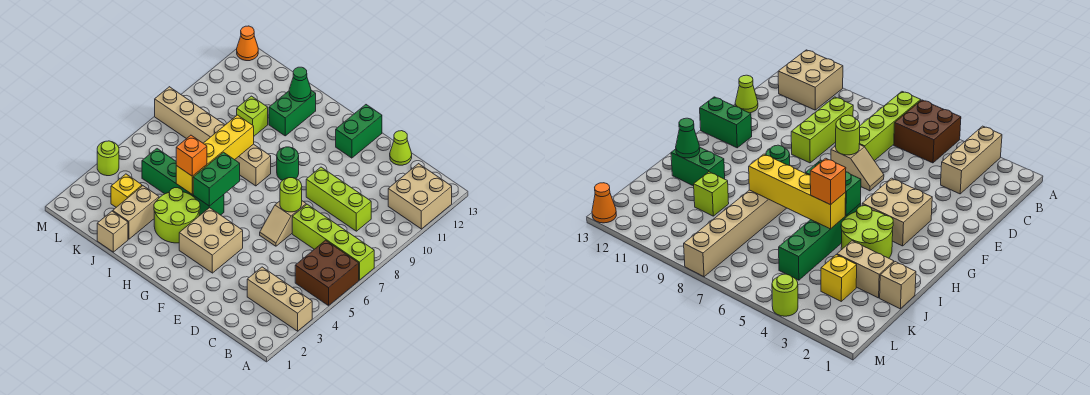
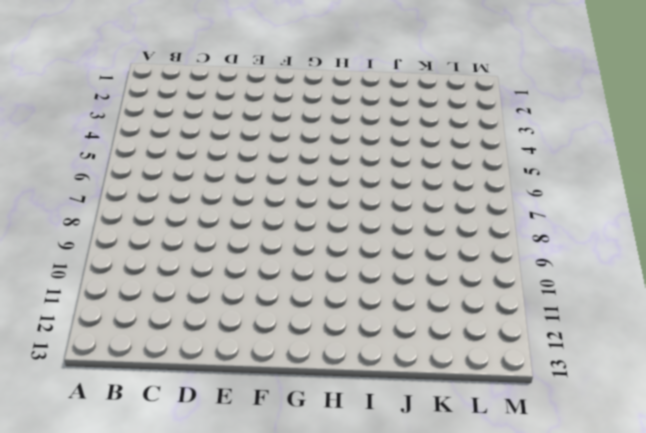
none -> tan 1x3 brick [247,267,312,331]
none -> brown 2x2 brick [295,240,359,306]
none -> lime 1x4 brick [292,204,374,280]

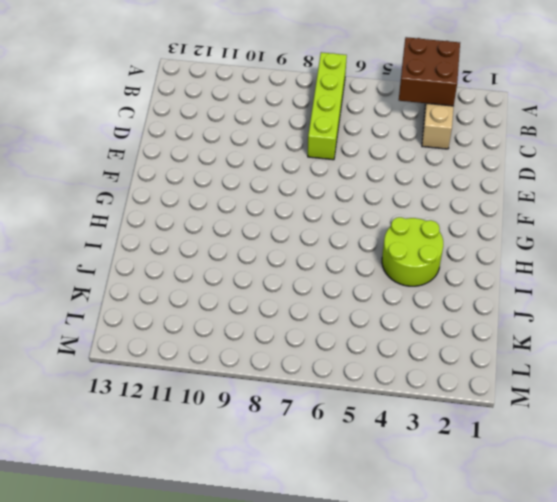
brown 2x2 brick [399,37,460,106] -> brown 2x2 brick moved to [295,240,359,306]
none -> tan 2x2 brick [388,164,452,229]
none -> lime 1x3 brick [306,167,371,231]
none -> lime 1x1 cone [390,131,412,165]

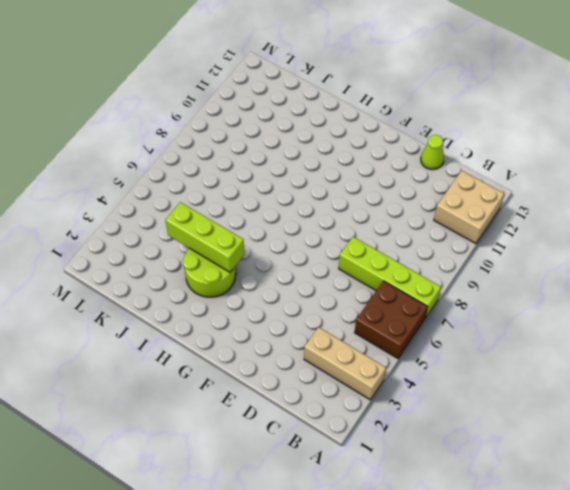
lime 1x3 brick [165,202,244,272] -> lime 1x3 brick moved to [306,167,371,231]
none -> tan 1x2 slope [260,201,306,246]
none -> tan 2x2 brick [179,208,243,273]
none -> green 1x2 brick [336,105,382,158]

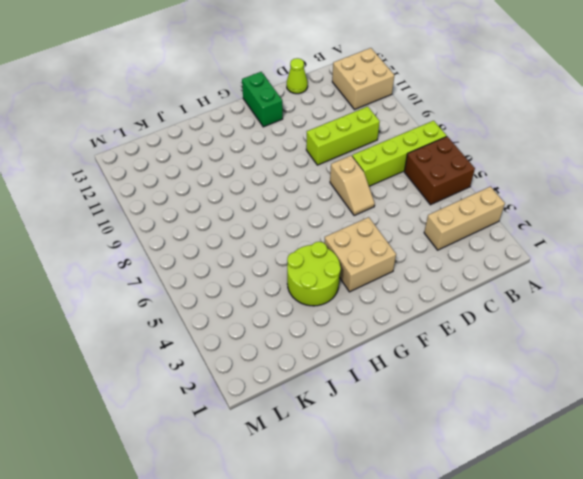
none -> green 1x1 round brick [277,147,299,180]
none -> green 1x4 brick [142,149,224,216]
none -> tan 1x6 brick [155,87,271,186]

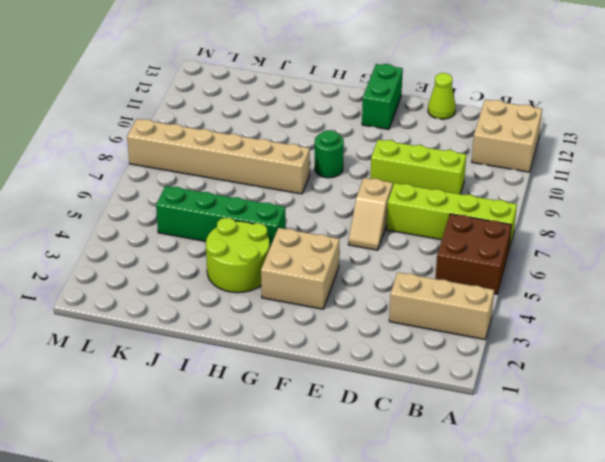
none -> green 1x2 brick [269,90,316,136]
none -> tan 1x1 brick [97,211,128,252]
none -> tan 1x2 brick [113,186,159,239]

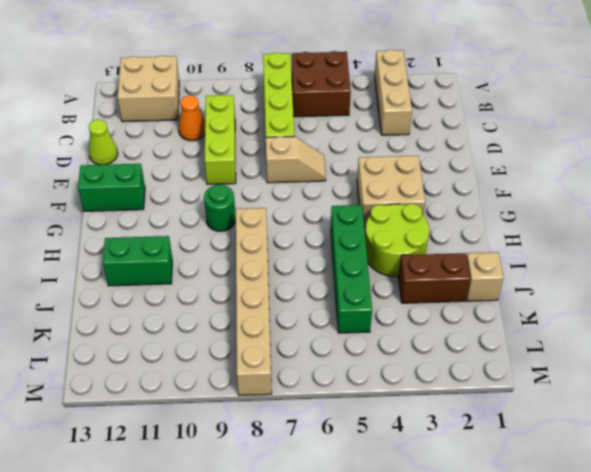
orange 1x1 cone [178,96,205,141] -> orange 1x1 cone moved to [237,26,258,61]
brown 1x2 brick [399,253,470,303] -> tan 1x2 brick [113,186,159,239]
none -> lime 1x1 brick [237,96,268,136]
none -> yellow 1x1 brick [111,174,142,207]
none -> lime 1x1 round brick [97,141,119,176]

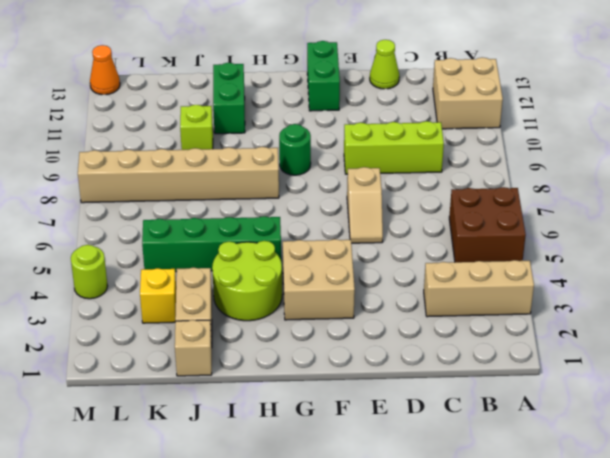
none -> lime 1x4 brick [292,204,374,280]
none -> lime 1x1 round brick [280,178,302,212]
none -> green 1x2 brick [193,152,240,206]

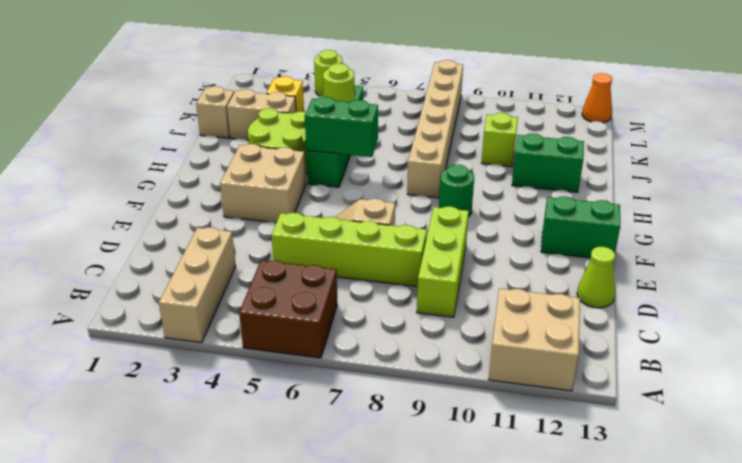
lime 1x4 brick [271,213,427,287] -> lime 1x4 brick turned to [292,204,374,280]
lime 1x1 round brick [323,63,355,102] -> lime 1x1 round brick moved to [280,178,302,212]
none -> yellow 1x4 brick [176,115,254,194]
none -> green 1x1 cone [289,67,311,102]
none -> orange 1x1 brick [176,135,207,176]

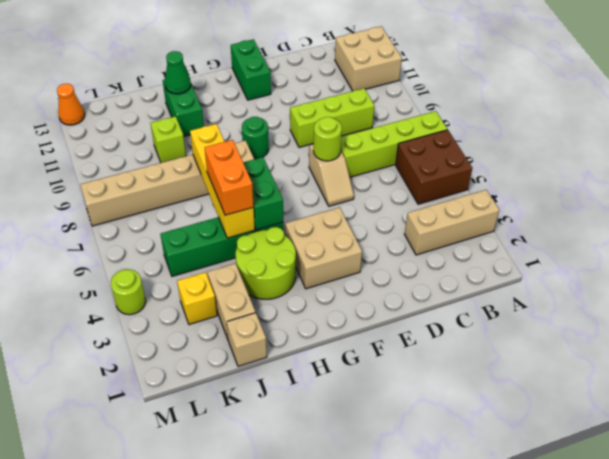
orange 1x2 brick [205,140,254,215] -> orange 1x1 brick [176,135,207,176]
none -> lime 1x1 cone [390,131,412,165]

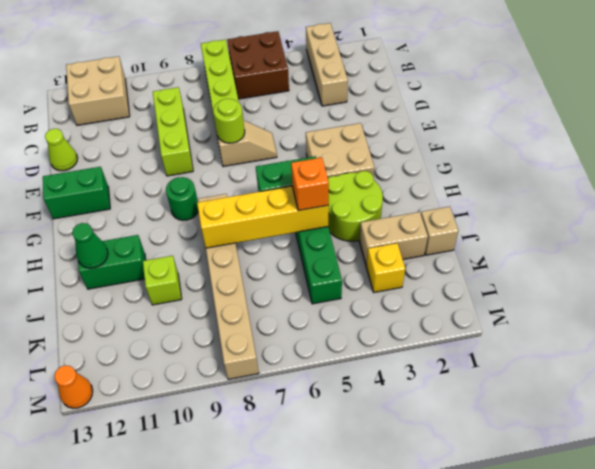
none -> lime 1x1 round brick [97,141,119,176]

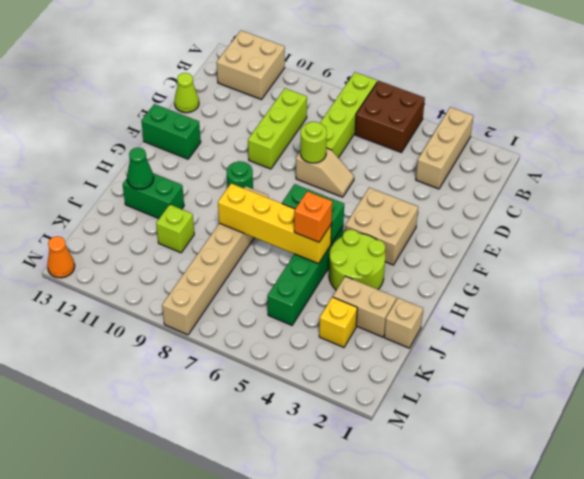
none -> lime 1x1 round brick [97,141,119,176]

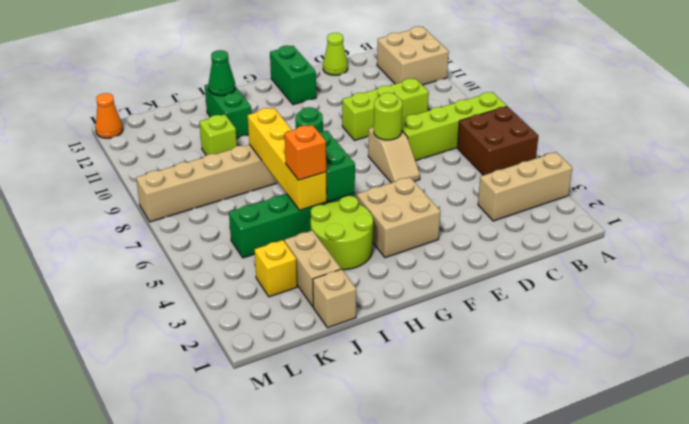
none -> lime 1x1 round brick [97,141,119,176]

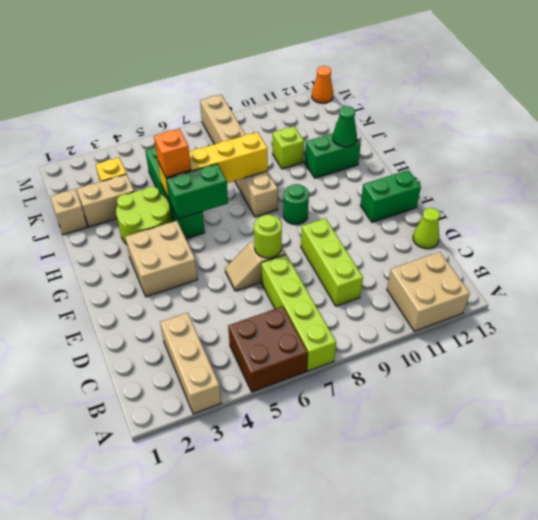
none -> lime 1x1 round brick [97,141,119,176]

